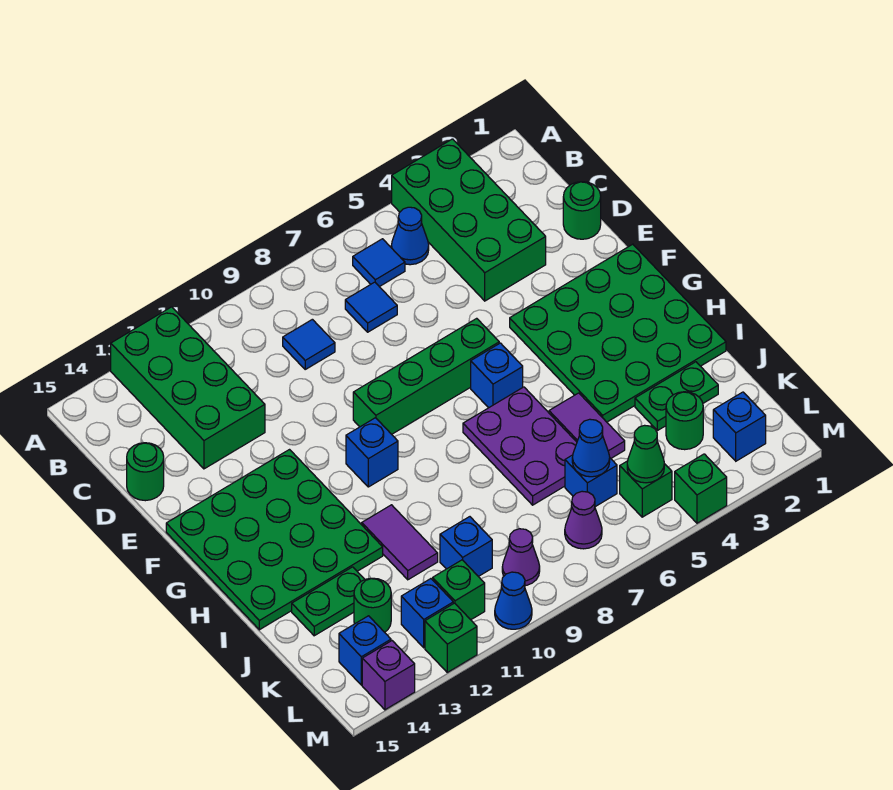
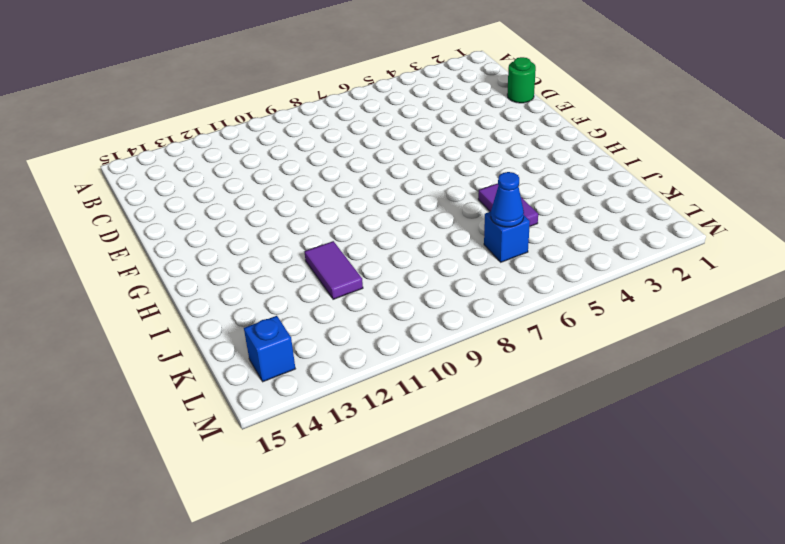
none -> green 2x4 brick [392,139,546,301]
none -> green 2x4 brick [111,307,265,469]
none -> blue 1x1 cone [391,207,429,265]
none -> blue 1x1 tile [353,239,405,287]

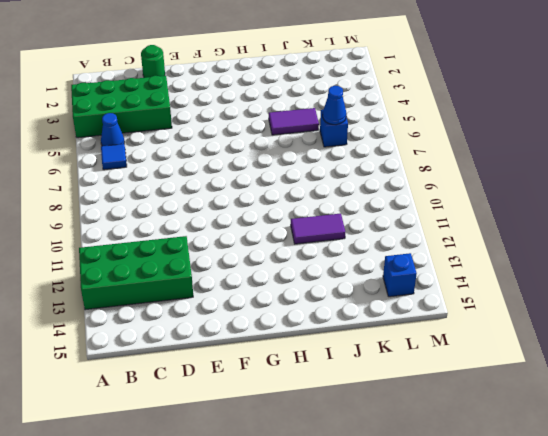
none -> blue 1x1 tile [345,282,397,332]
none -> blue 1x1 tile [283,319,335,369]
none -> green 1x1 round brick [127,443,164,501]
none -> green 4x4 plate [510,244,726,422]

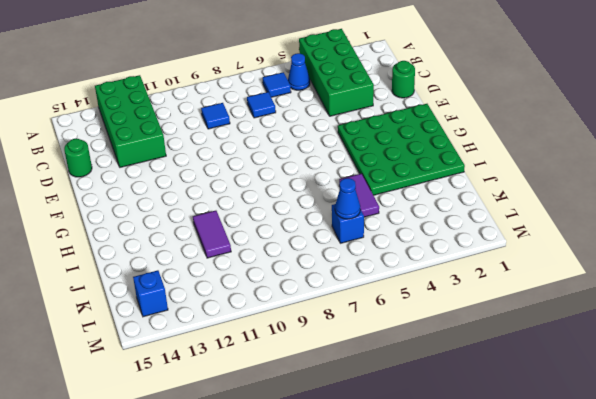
none -> green 1x4 brick [353,318,499,434]
none -> green 4x4 plate [166,450,383,630]
none -> blue 1x1 brick [471,343,523,408]
none -> blue 1x1 brick [346,418,398,487]

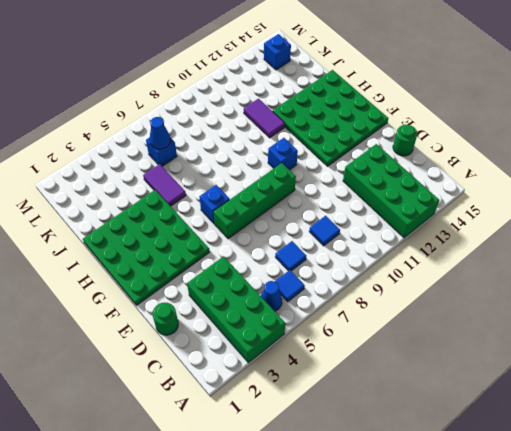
none -> purple 2x3 plate [463,387,577,505]
none -> green 1x2 plate [635,362,718,431]
none -> green 1x2 plate [292,567,365,636]
none -> green 1x1 round brick [666,392,703,450]

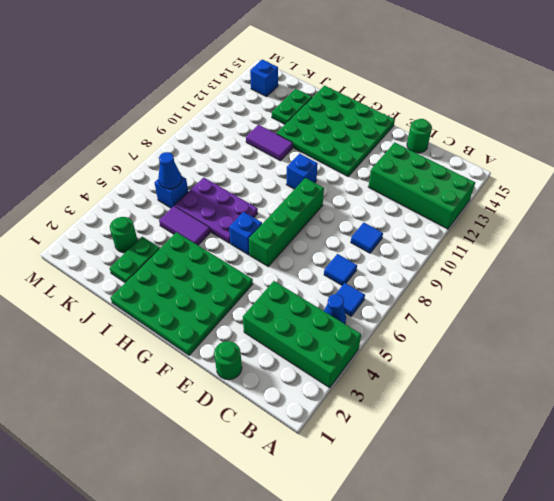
none -> blue 1x1 brick [440,517,492,577]
none -> green 1x1 round brick [354,578,391,632]
none -> blue 1x1 brick [713,392,766,461]
none -> green 1x1 brick [620,461,672,517]

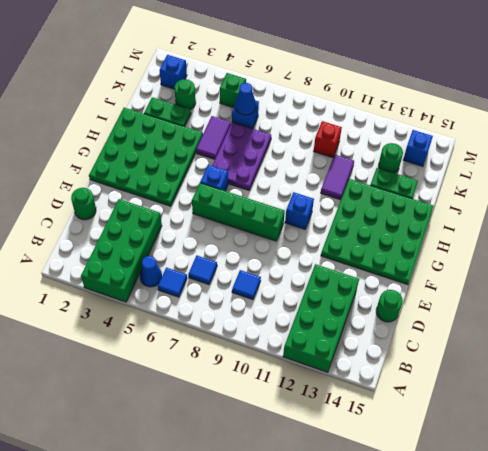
red 1x1 brick [314,121,342,158] -> blue 1x1 brick [440,517,492,577]
none -> purple 1x1 cone [565,491,602,549]
none -> purple 1x1 cone [502,529,540,586]
none -> green 1x1 brick [433,560,485,620]
none -> blue 1x1 brick [401,579,453,648]

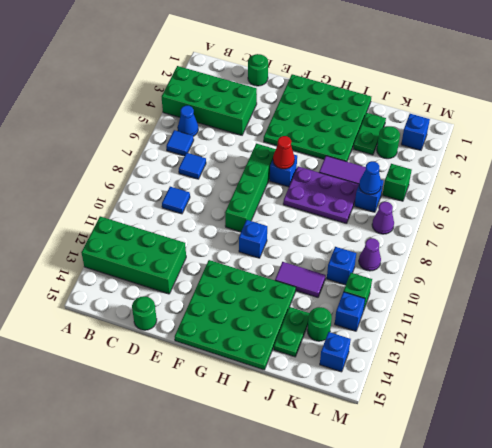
red 1x1 cone [273,136,295,169] -> none
none -> green 1x1 brick [675,454,727,523]
none -> blue 1x1 cone [495,572,532,629]
none -> green 1x1 brick [425,603,477,672]
none -> purple 1x1 brick [362,641,415,710]

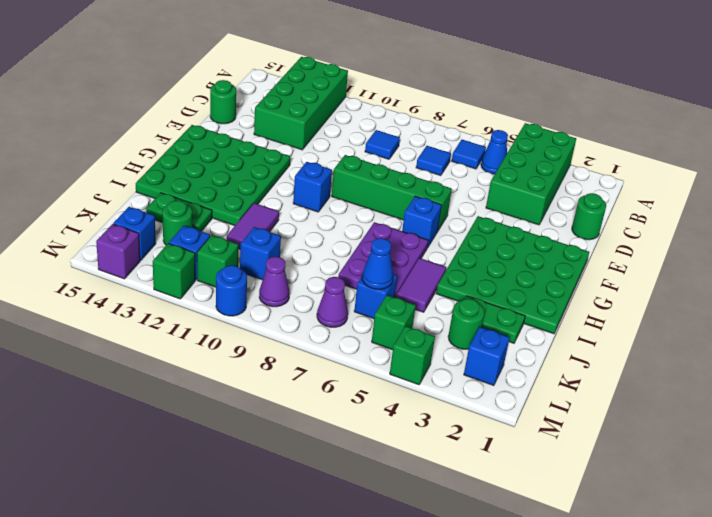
blue 1x1 round brick [216,265,247,316] -> blue 1x1 cone [495,572,532,629]
none -> green 1x1 cone [627,425,664,483]

